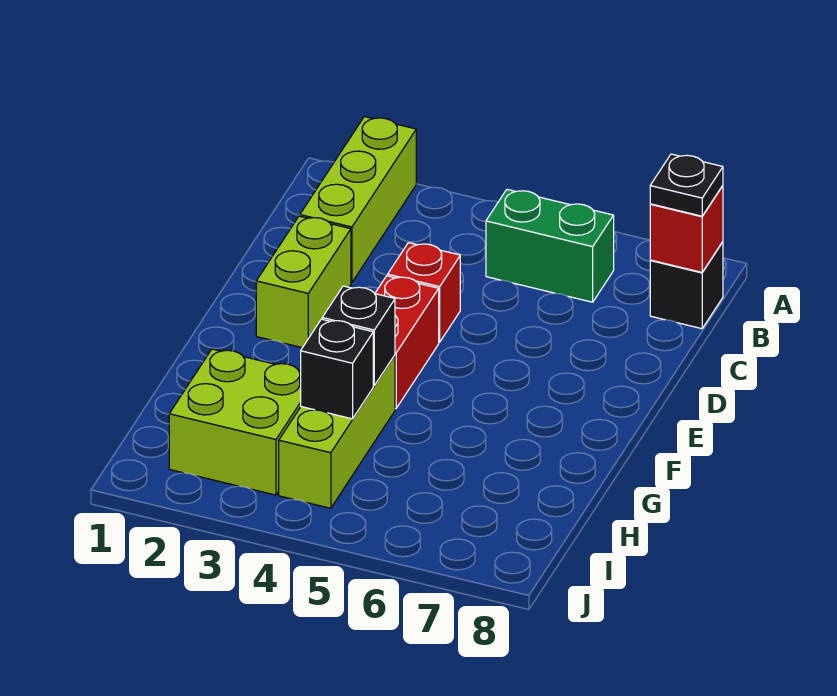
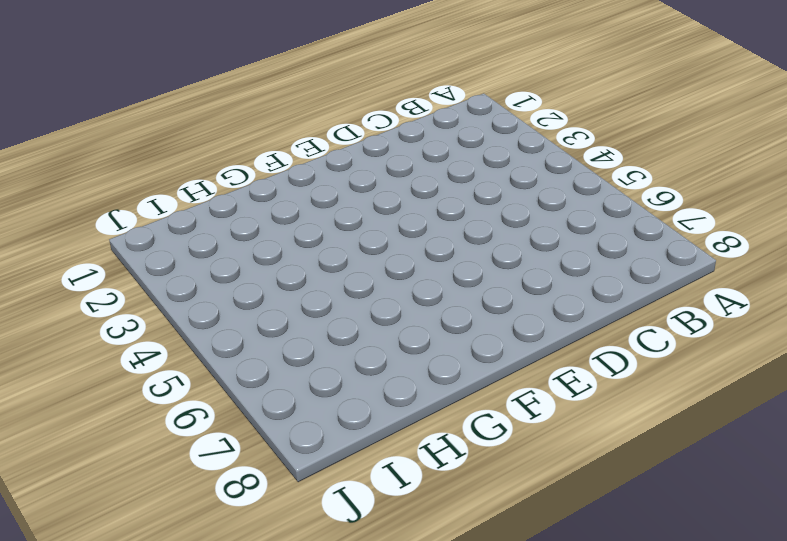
none -> lime 1x3 brick [300,117,416,283]
none -> green 1x2 brick [486,190,614,302]
none -> black 1x1 brick [650,242,723,329]

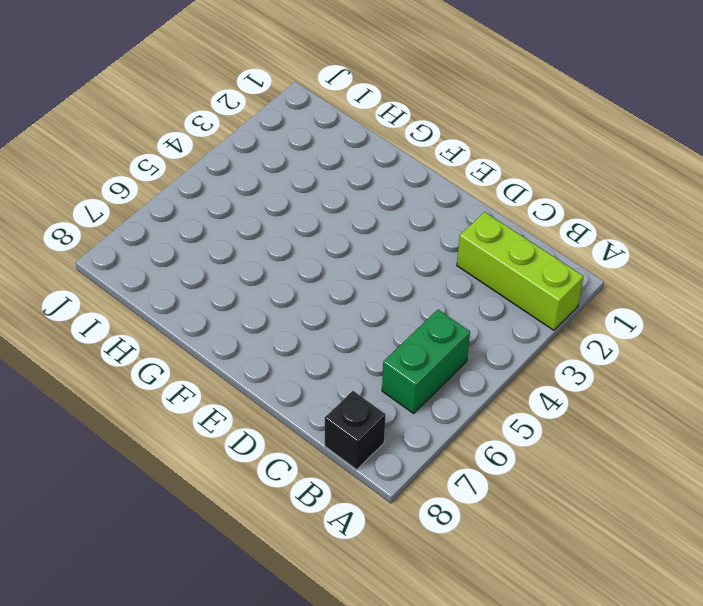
none -> lime 1x2 brick [256,216,351,348]
none -> red 1x1 brick [388,243,460,342]
none -> red 1x2 brick [375,276,439,409]

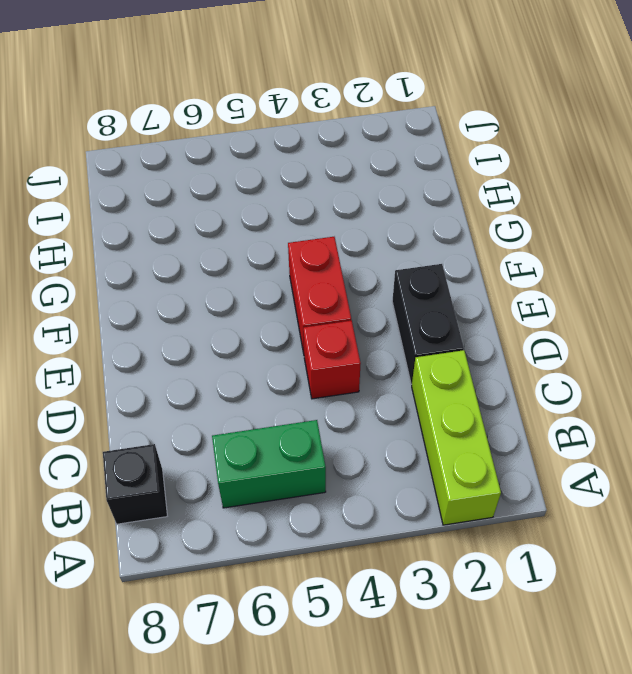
black 1x2 brick [392,264,464,384] -> lime 1x2 brick [256,216,351,348]
none -> lime 1x3 brick [279,355,395,508]
none -> lime 2x2 brick [169,349,301,495]
none -> red 1x1 brick [650,186,723,272]

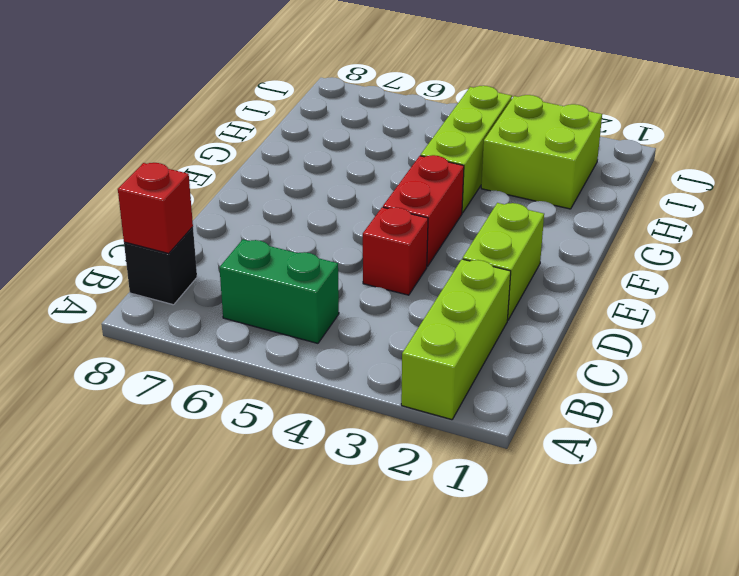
none -> black 1x1 brick [322,286,395,386]
none -> black 1x1 brick [301,319,373,419]
none -> black 1x1 plate [650,154,723,216]

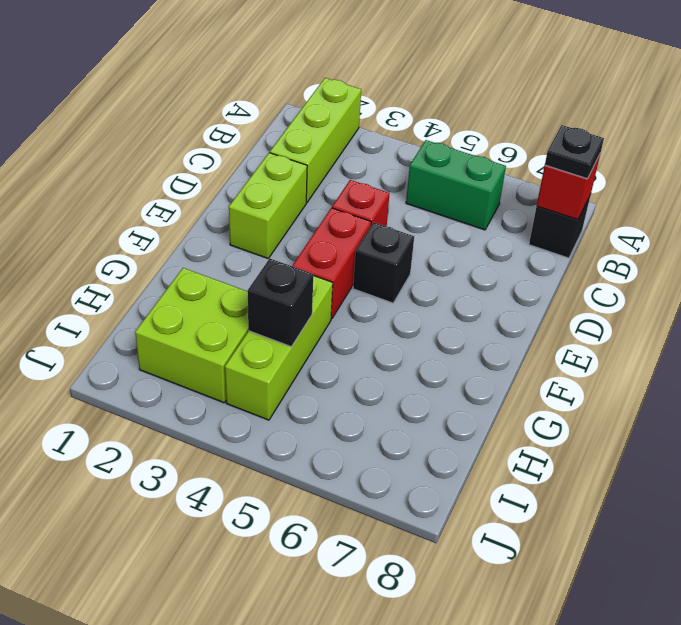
black 1x1 brick [353,222,414,303] -> black 1x1 brick moved to [322,286,395,386]

